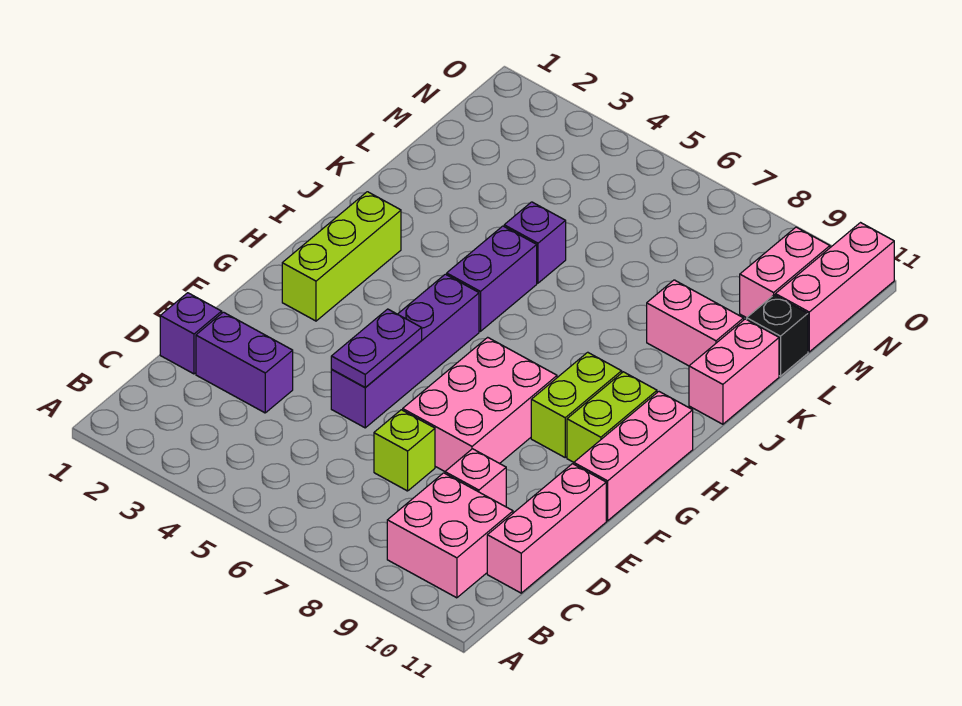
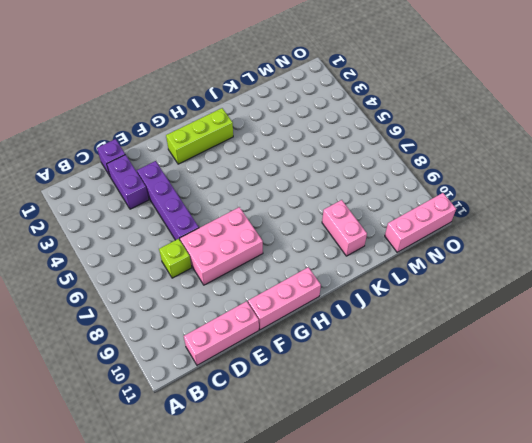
purple 1x4 brick [137,161,199,240] -> purple 1x4 brick turned to [331,274,479,428]
none -> pink 2x2 brick [387,473,513,598]
none -> pink 1x1 brick [445,449,506,507]
none -> lime 1x2 brick [531,352,622,457]

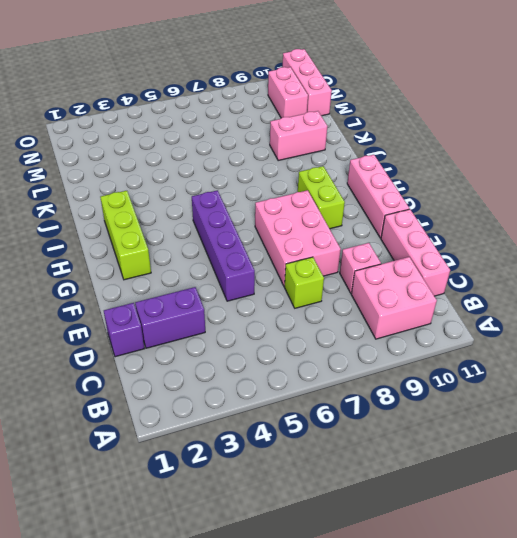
none -> lime 1x2 brick [567,372,657,462]
none -> purple 1x2 brick [447,226,537,331]
none -> pink 1x2 brick [689,319,779,424]

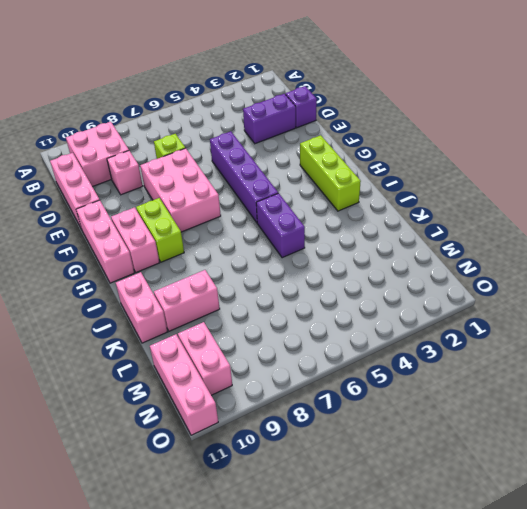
pink 1x2 brick [111,207,160,272] -> lime 1x2 brick [567,372,657,462]
none -> purple 1x1 brick [504,202,566,283]
none -> black 1x1 brick [747,295,808,376]
none -> purple 1x2 plate [331,309,422,388]

